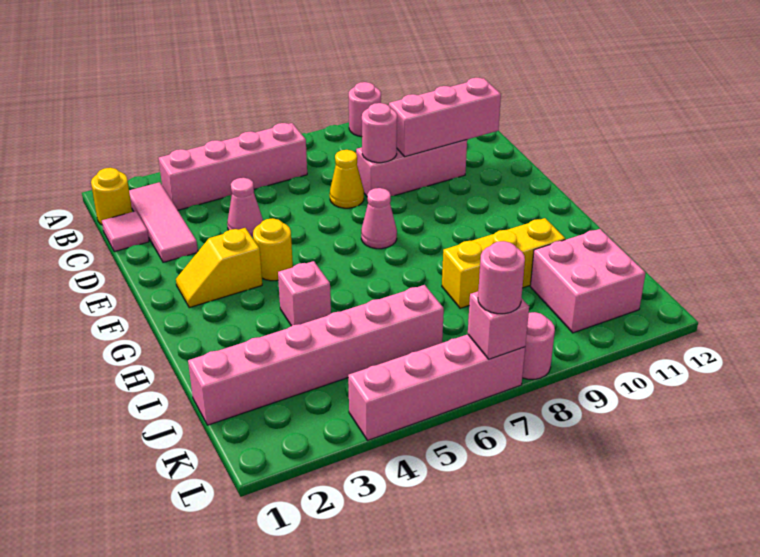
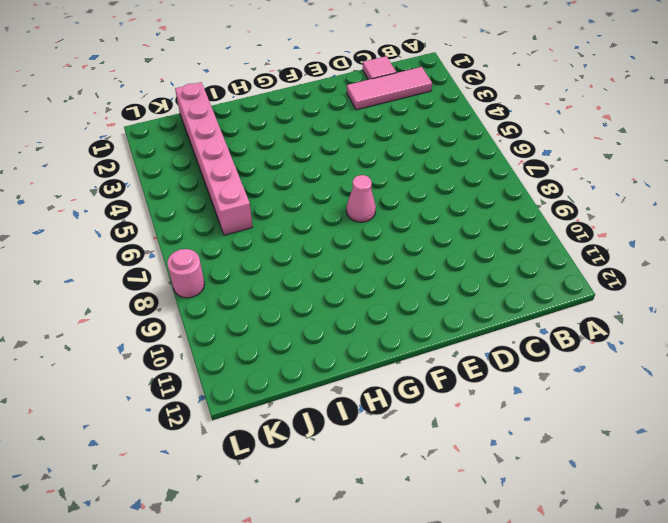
none -> pink 1x1 round brick [349,82,381,137]
none -> yellow 1x1 round brick [91,168,132,225]
none -> pink 1x4 brick [159,123,307,210]

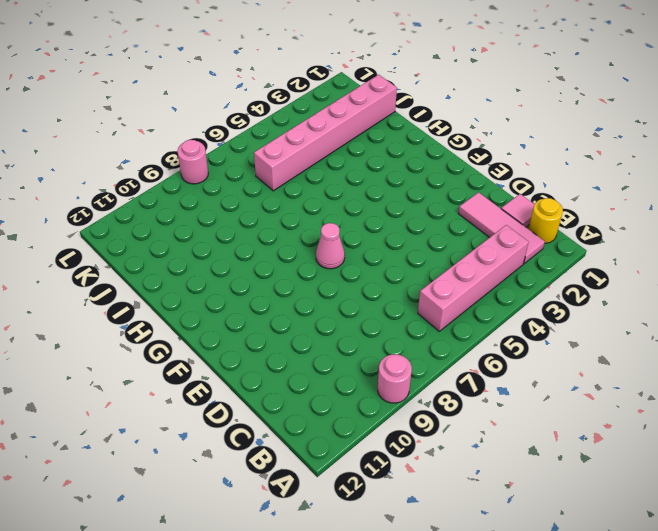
none -> pink 1x1 cone [227,178,263,237]
none -> yellow 1x1 cone [330,150,364,208]
none -> pink 1x3 brick [356,140,467,196]

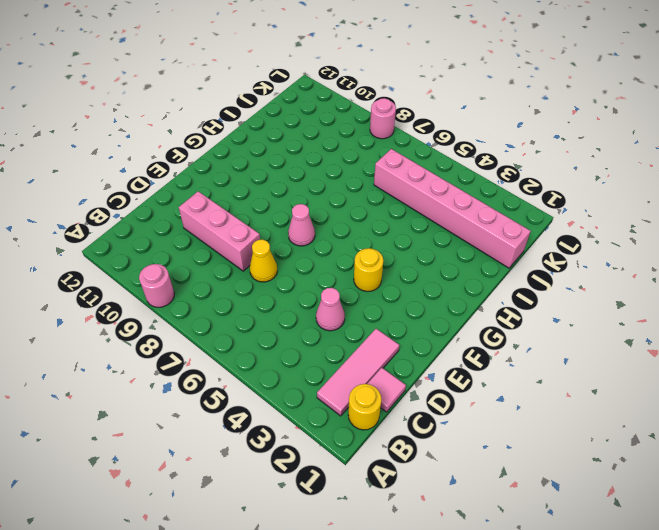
none -> pink 1x4 brick [159,123,307,210]
none -> yellow 1x2 slope [176,228,262,308]
none -> pink 1x1 brick [278,261,331,326]

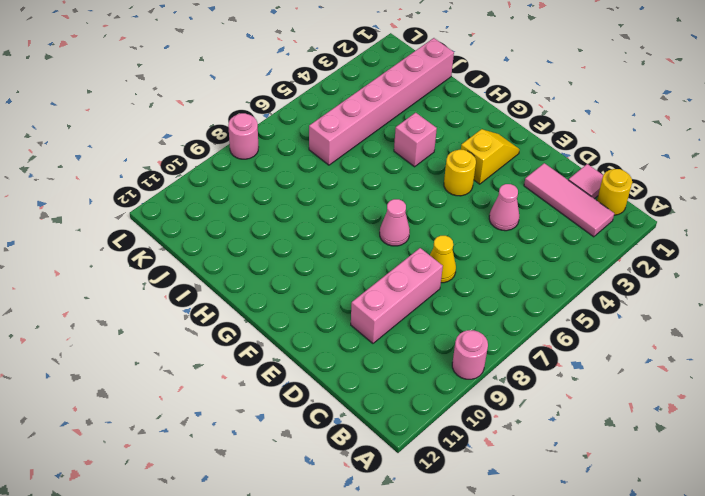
none -> pink 1x4 brick [159,123,307,210]
none -> yellow 1x3 brick [442,218,565,308]
none -> pink 2x2 brick [530,229,646,333]

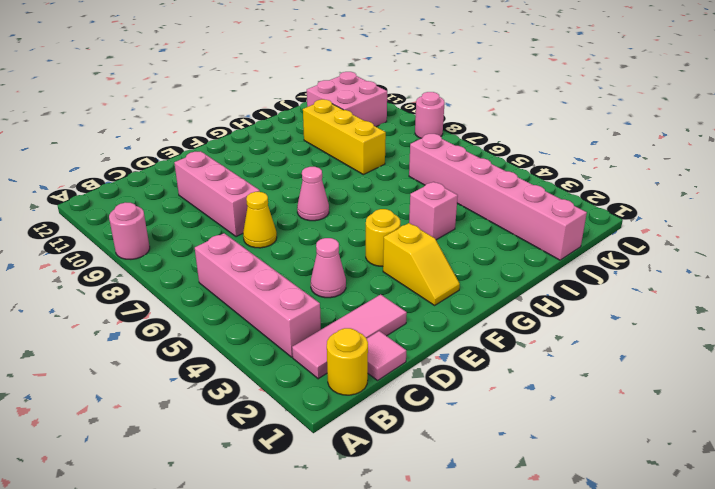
none -> pink 1x4 brick [348,334,525,440]
none -> pink 1x1 round brick [362,103,397,163]
none -> pink 1x3 brick [389,78,501,157]

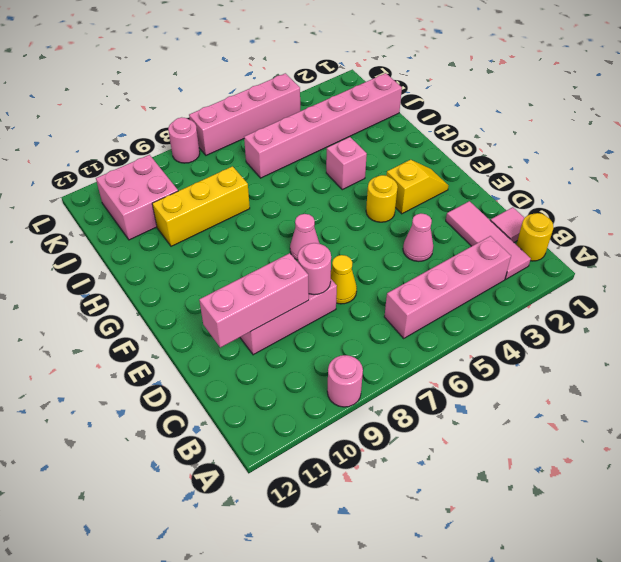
none -> pink 1x1 brick [468,291,529,359]
none -> pink 1x1 round brick [478,241,525,314]

